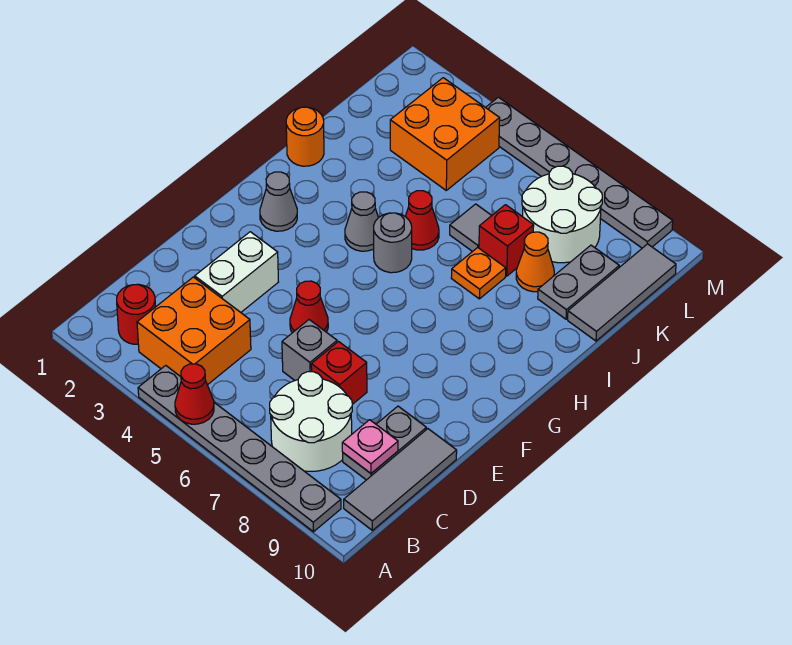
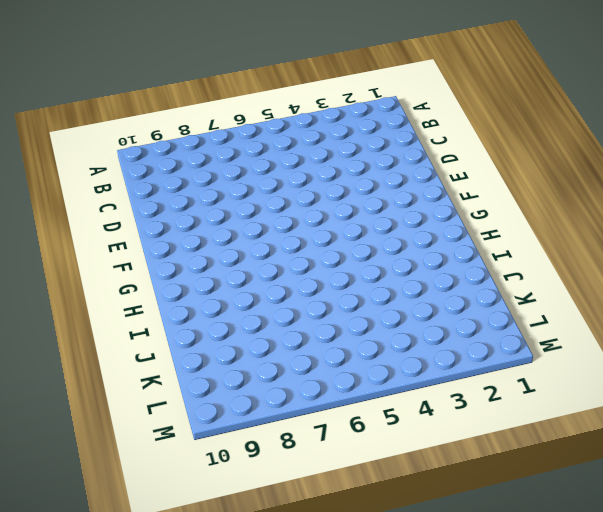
none -> grey 1x6 plate [138,365,341,532]
none -> red 1x1 round brick [117,284,156,344]
none -> orange 2x2 brick [137,277,251,385]

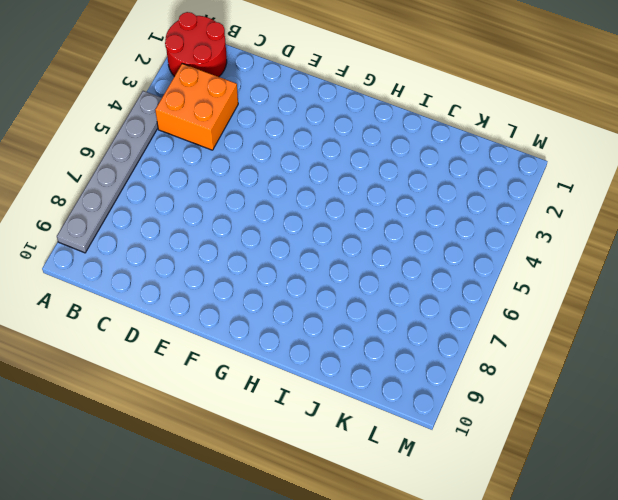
red 2x2 round brick [165,12,227,77] -> red 1x1 round brick [117,284,156,344]
none -> white 2x2 round brick [270,372,352,471]
none -> grey 1x3 tile [344,429,457,530]
none -> grey 1x2 plate [343,406,426,480]

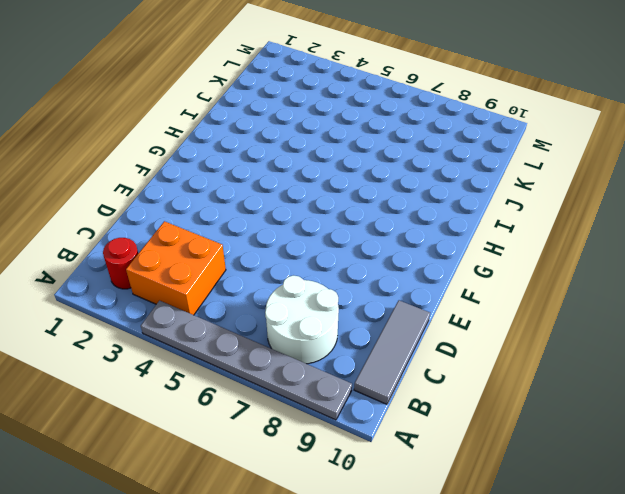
none -> grey 1x2 plate [343,406,426,480]
none -> white 1x2 brick [195,232,278,312]
none -> grey 1x1 brick [282,320,337,380]

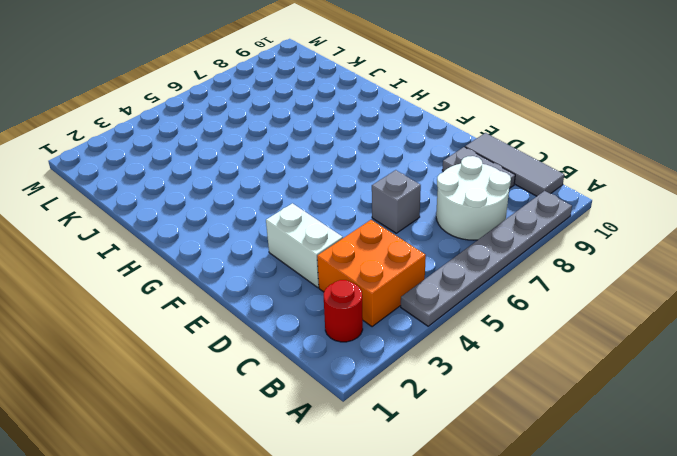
none -> red 1x1 brick [311,342,367,404]
none -> red 1x1 cone [290,281,328,333]
none -> grey 1x1 cone [260,172,297,231]

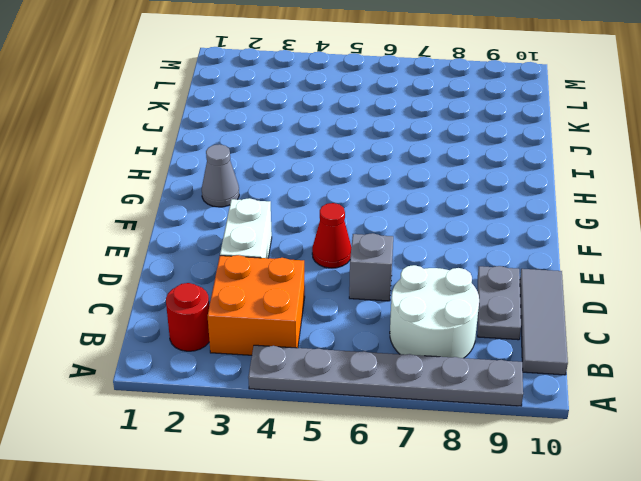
none -> red 1x1 brick [311,342,367,404]
none -> grey 1x1 cone [345,192,378,251]
none -> grey 1x1 round brick [374,213,412,273]

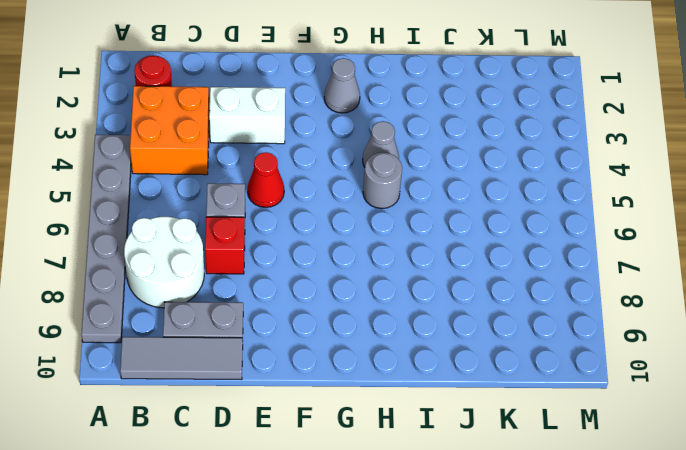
none -> orange 1x1 round brick [286,107,324,166]
none -> red 1x1 cone [405,191,439,250]
none -> orange 1x1 plate [451,248,506,299]

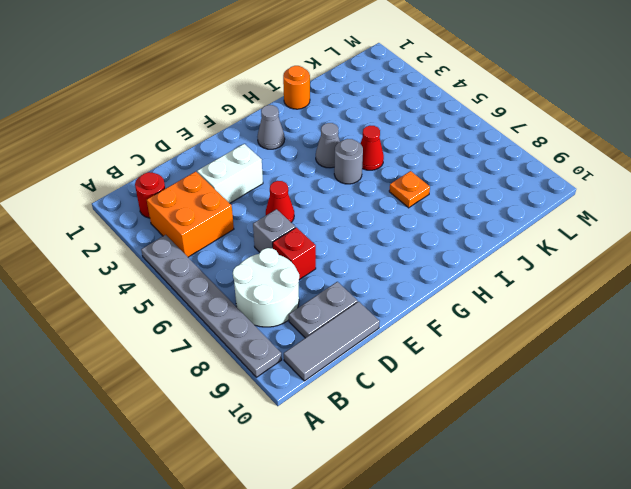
none -> grey 1x1 tile [450,204,492,252]
none -> red 1x1 brick [479,205,534,276]
none -> orange 1x1 cone [516,232,554,292]

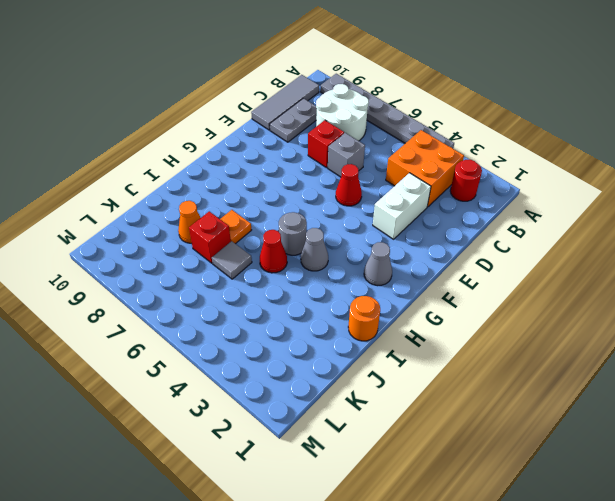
none -> grey 1x2 plate [538,245,619,319]
none -> grey 1x3 tile [568,244,676,341]
none -> orange 2x2 brick [390,78,500,190]

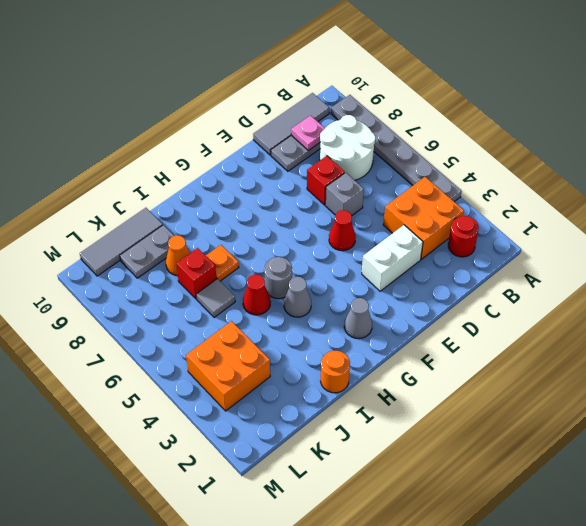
none -> white 2x2 round brick [522,166,602,263]
none -> grey 1x6 plate [486,97,673,248]
none -> red 1x1 cone [175,364,214,424]

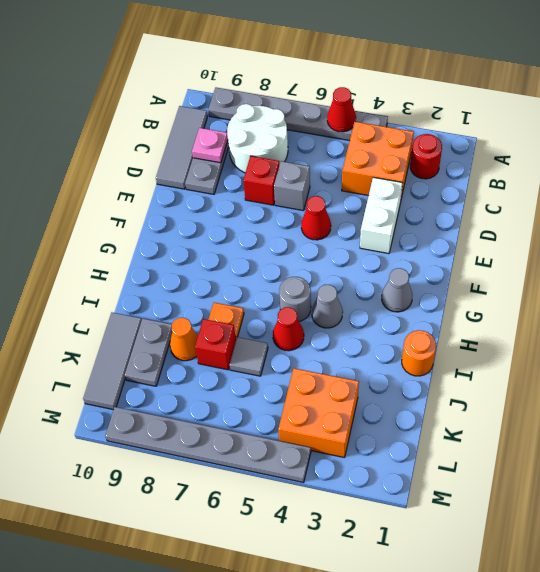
none -> white 2x2 round brick [522,166,602,263]

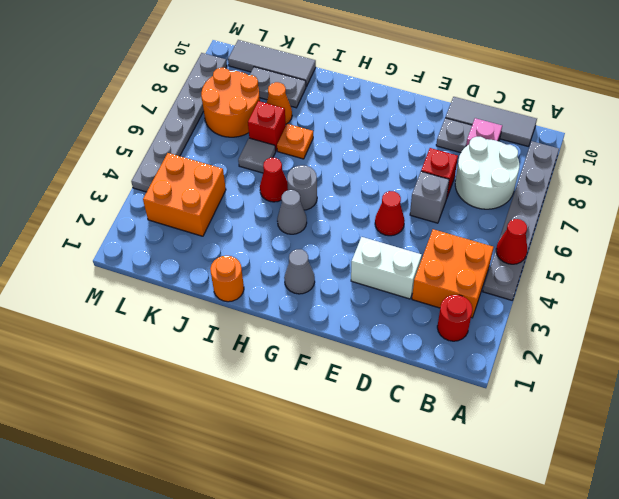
orange 2x2 round brick [201,68,260,137] -> white 2x2 round brick [522,166,602,263]

